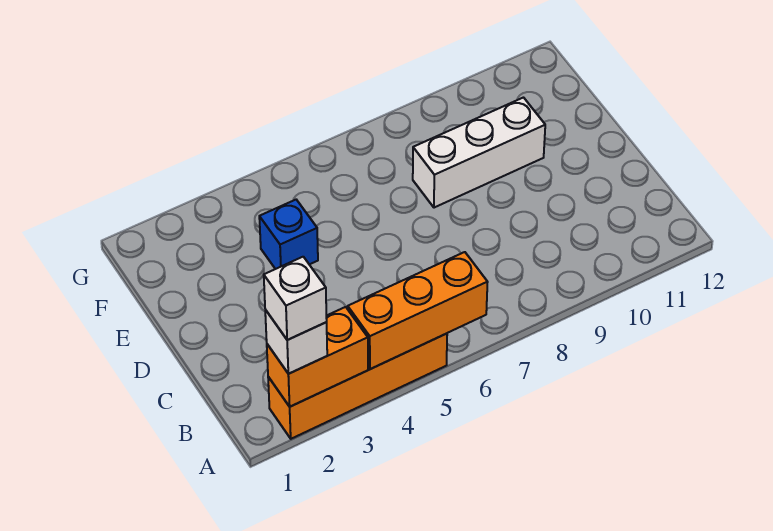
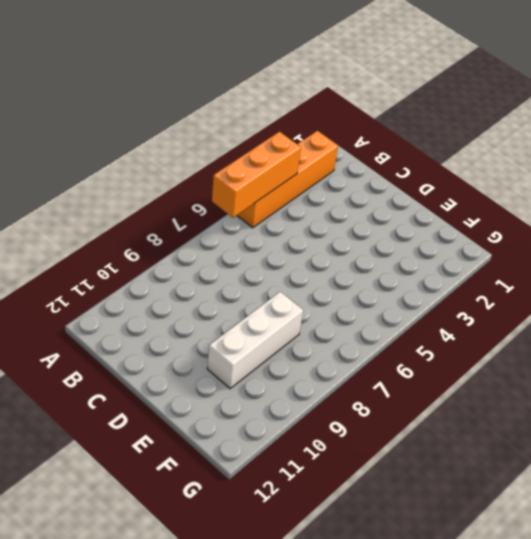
none -> blue 1x1 brick [259,200,318,269]
none -> orange 1x2 brick [267,307,368,407]

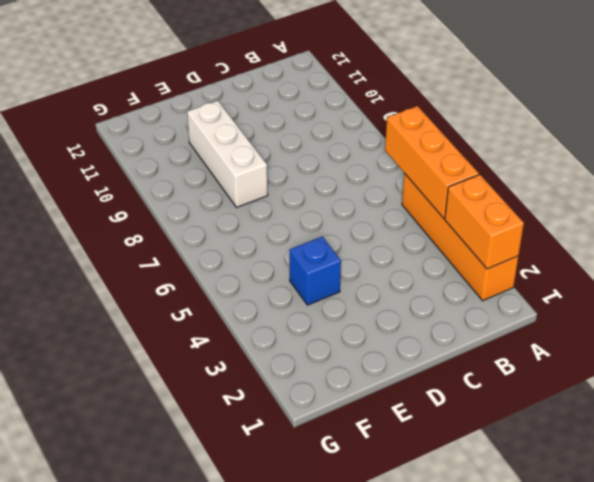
none -> white 1x1 brick [265,310,327,374]
none -> white 1x1 brick [264,257,327,340]

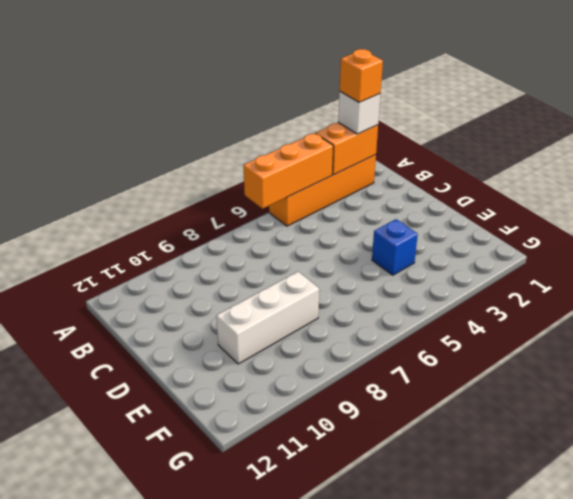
orange 1x1 brick [340,49,383,103] -> white 1x1 brick [264,257,327,340]

